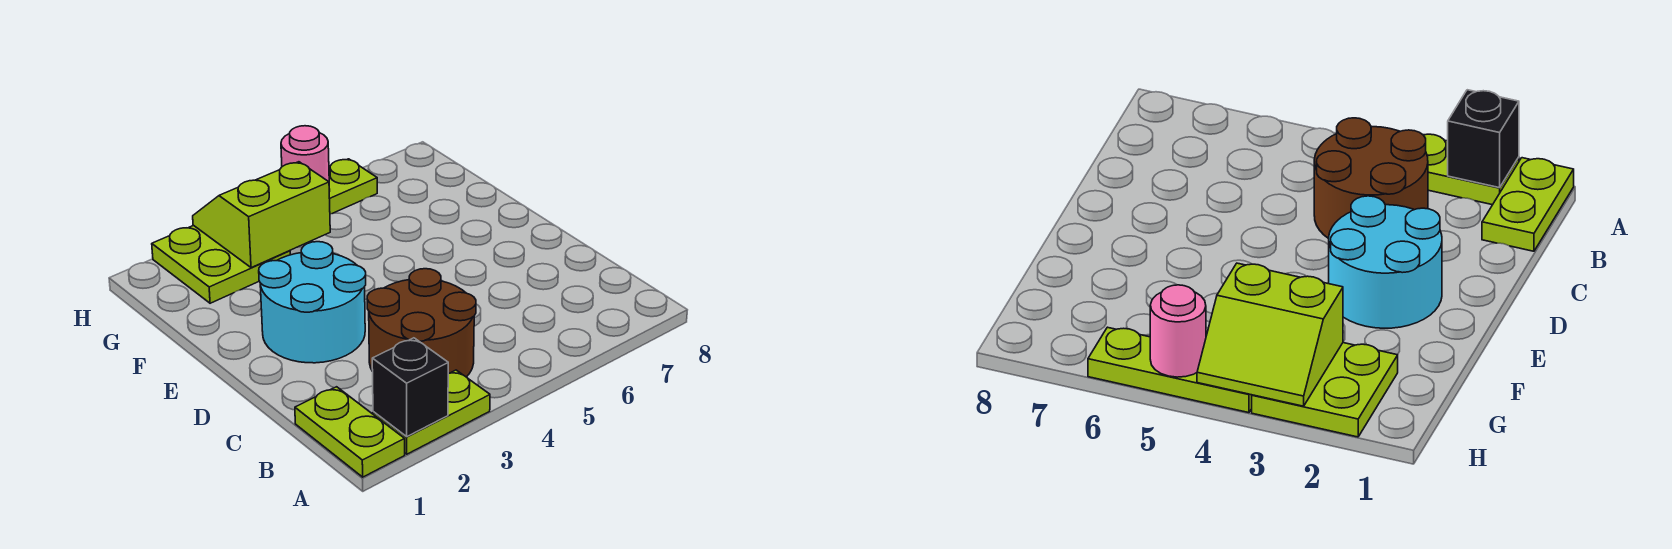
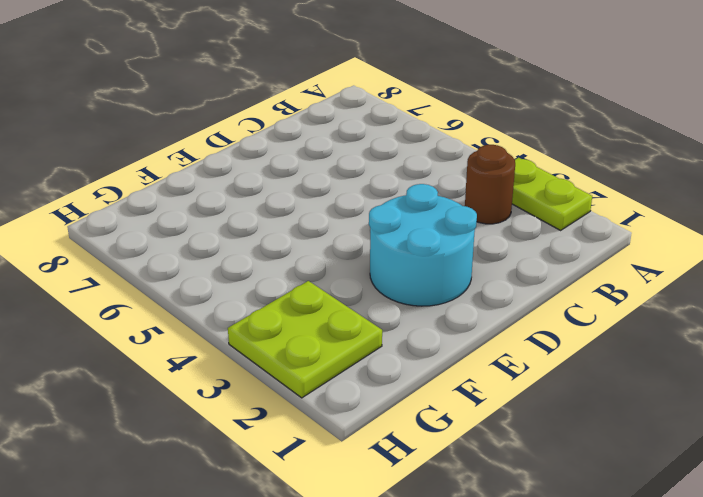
brown 1x1 round brick [465,145,515,224] -> brown 2x2 round brick [367,269,476,377]
none -> lime 1x2 plate [295,387,405,477]
none -> lime 1x3 plate [329,159,377,214]

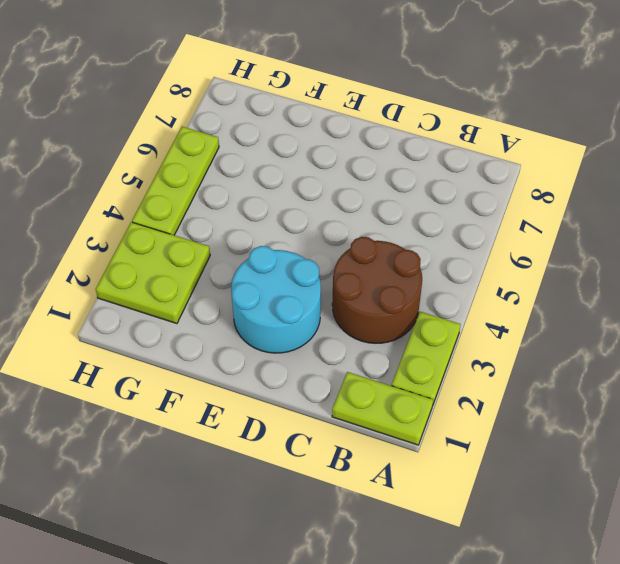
none -> black 1x1 brick [372,338,448,436]
none -> lime 2x2 slope [193,162,330,268]

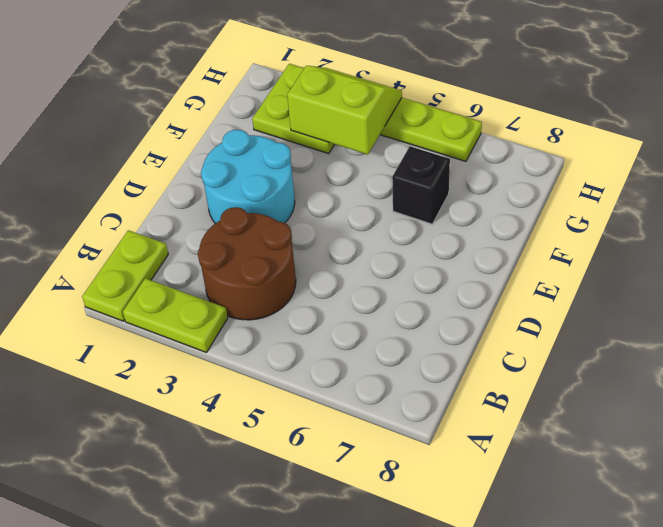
black 1x1 brick [392,146,450,224] -> black 1x1 brick moved to [372,338,448,436]
none -> pink 1x1 round brick [281,126,330,191]

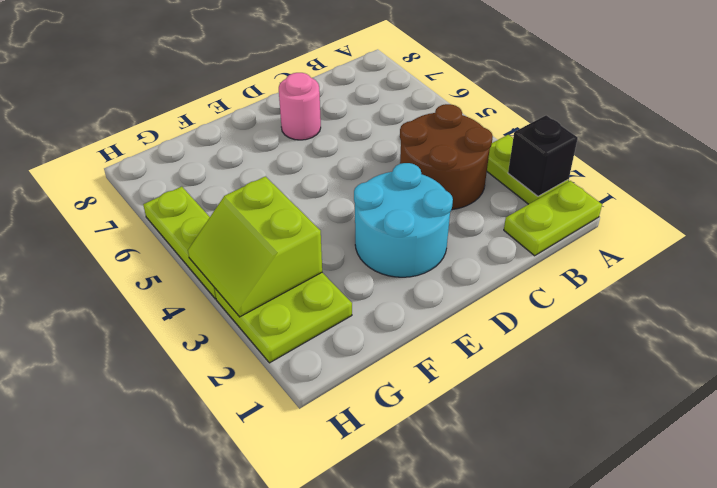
pink 1x1 round brick [279,73,321,140] -> pink 1x1 round brick moved to [281,126,330,191]

